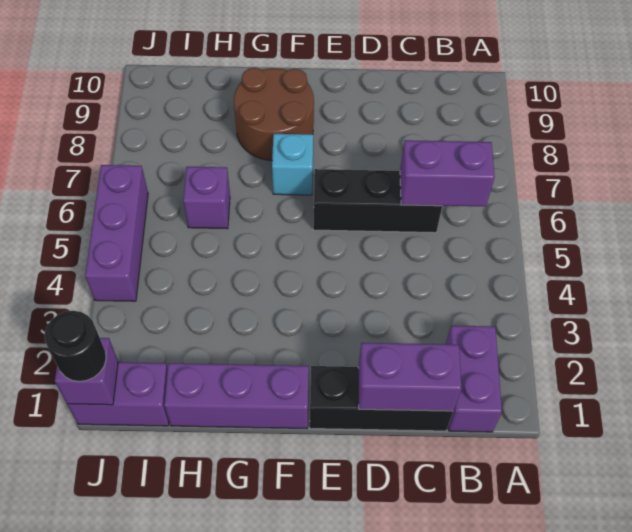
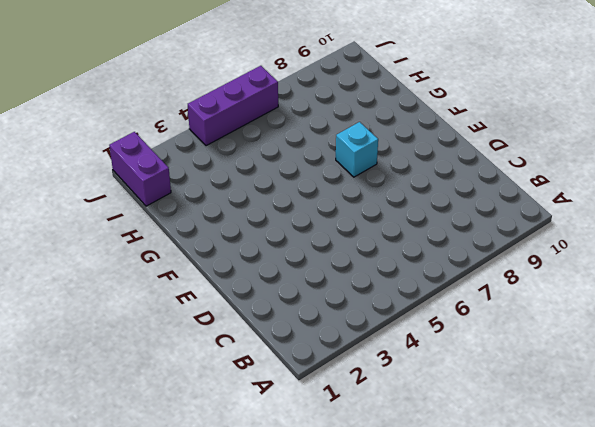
none -> purple 1x2 brick [446,326,502,432]
none -> black 1x3 brick [310,366,453,431]
none -> black 1x3 brick [313,169,442,233]

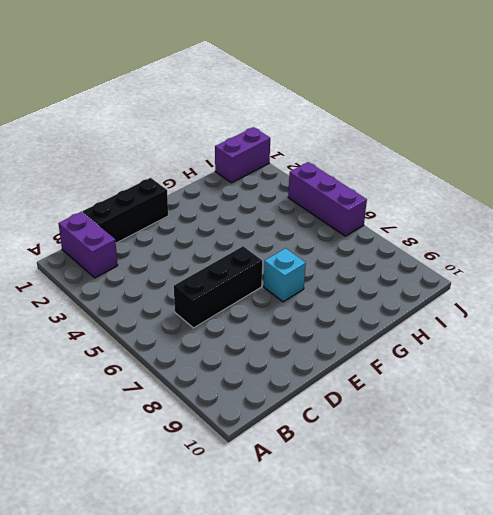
none -> purple 1x3 brick [164,363,309,428]
none -> brown 2x2 round brick [234,68,314,160]
none -> purple 1x1 brick [183,167,230,229]

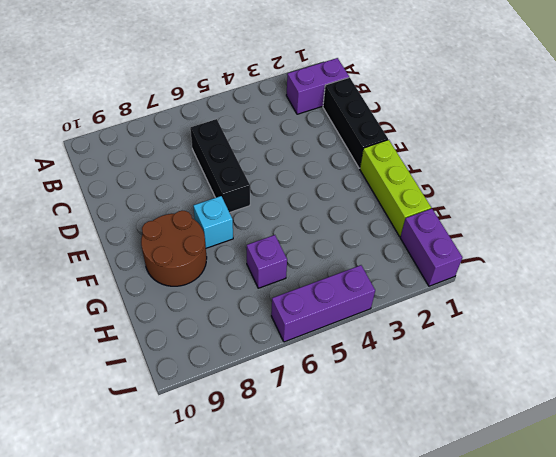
lime 1x3 brick [360,140,431,236] -> purple 1x3 brick [164,363,309,428]
none -> purple 1x2 brick [400,140,495,206]
none -> purple 1x2 brick [358,343,461,411]
none -> purple 1x1 brick [55,338,118,405]

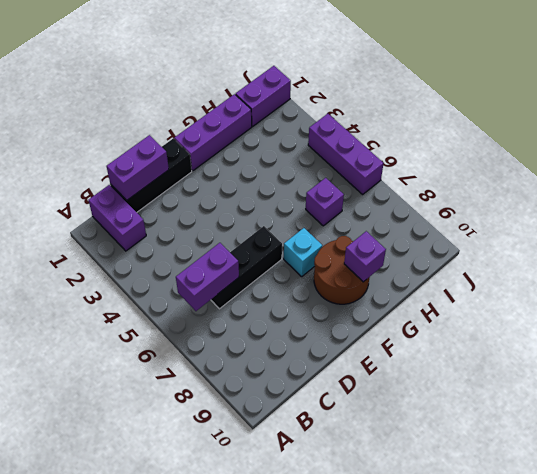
purple 1x1 brick [344,231,386,282] -> purple 1x1 brick moved to [55,338,118,405]
none -> black 1x1 round brick [45,311,106,382]

